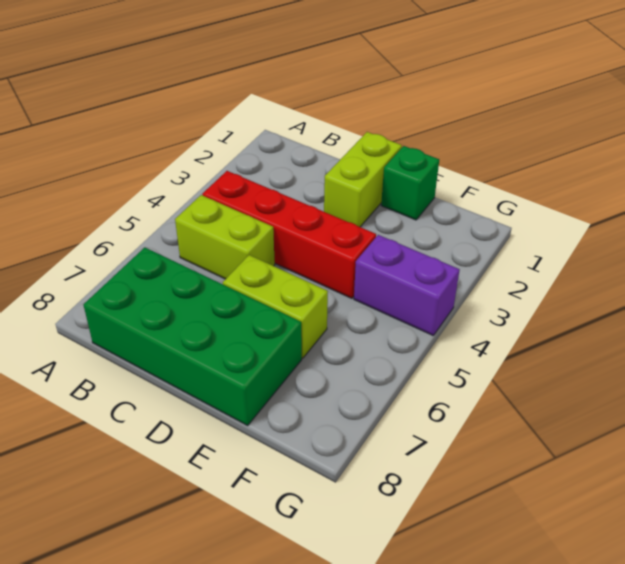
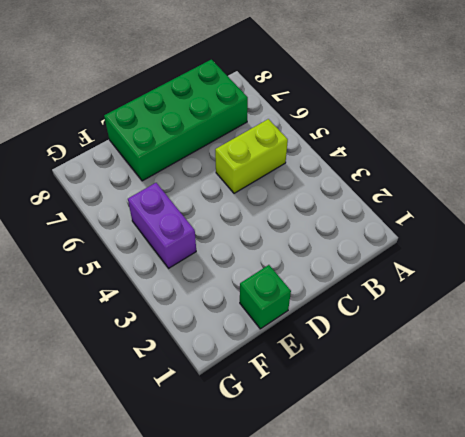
purple 1x2 brick [128,183,196,268] -> purple 1x2 brick turned to [354,235,460,335]
none -> red 1x4 brick [202,171,376,298]
none -> lime 1x2 brick [324,132,402,227]

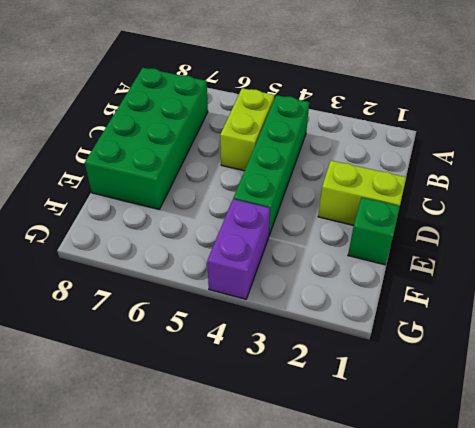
green 1x4 brick [233,95,309,235] -> red 1x4 brick [202,171,376,298]
none -> lime 1x2 brick [223,255,328,358]

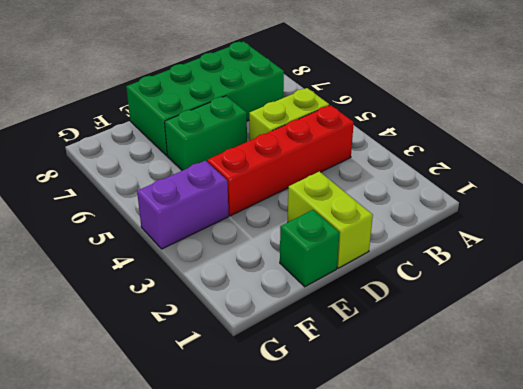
green 1x2 brick [165,96,247,171] -> lime 1x2 brick [223,255,328,358]

